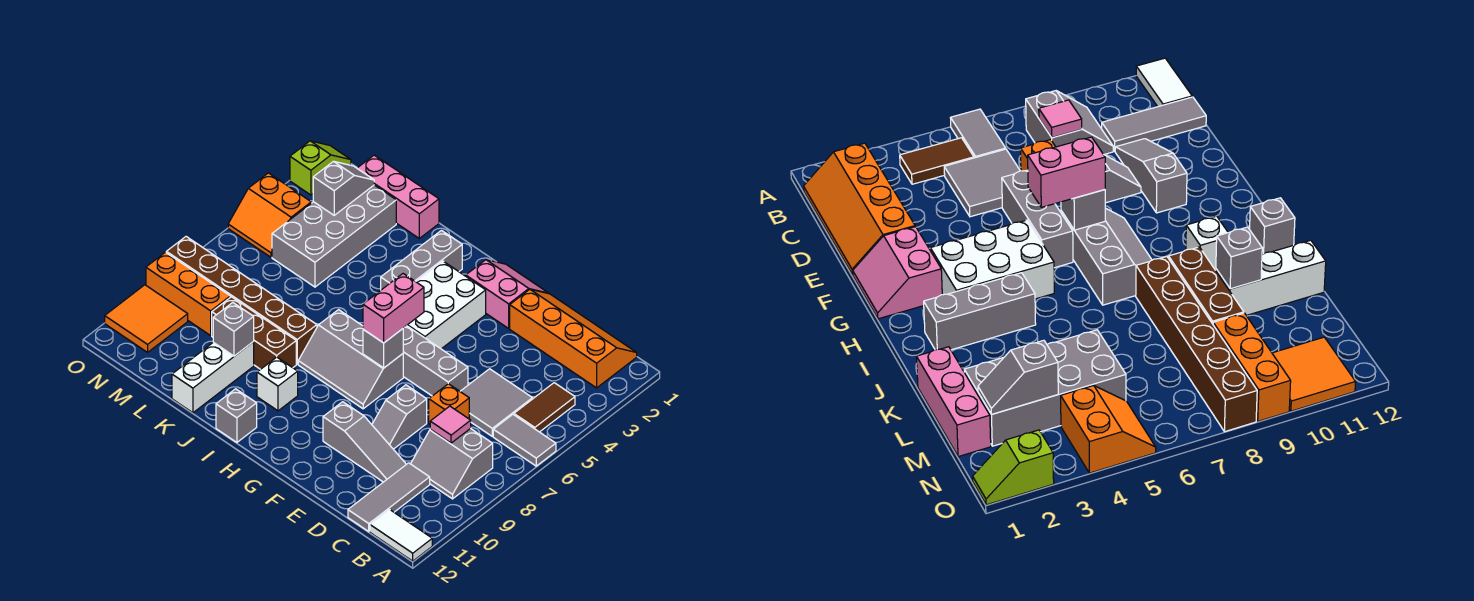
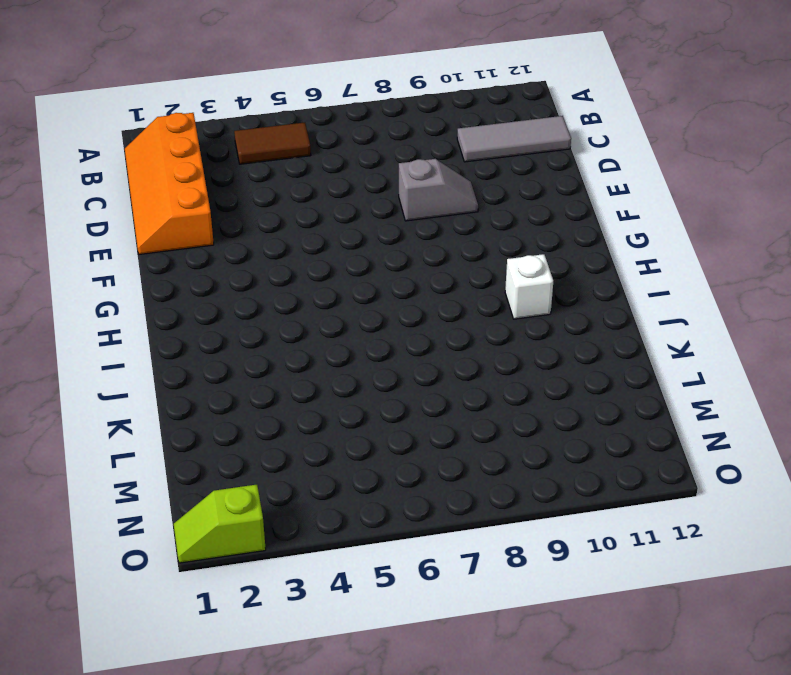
none -> grey 1x2 tile [493,415,556,466]
none -> white 1x2 tile [370,510,432,561]
none -> grey 2x2 slope [411,428,493,499]
none -> grey 2x2 tile [460,369,532,436]

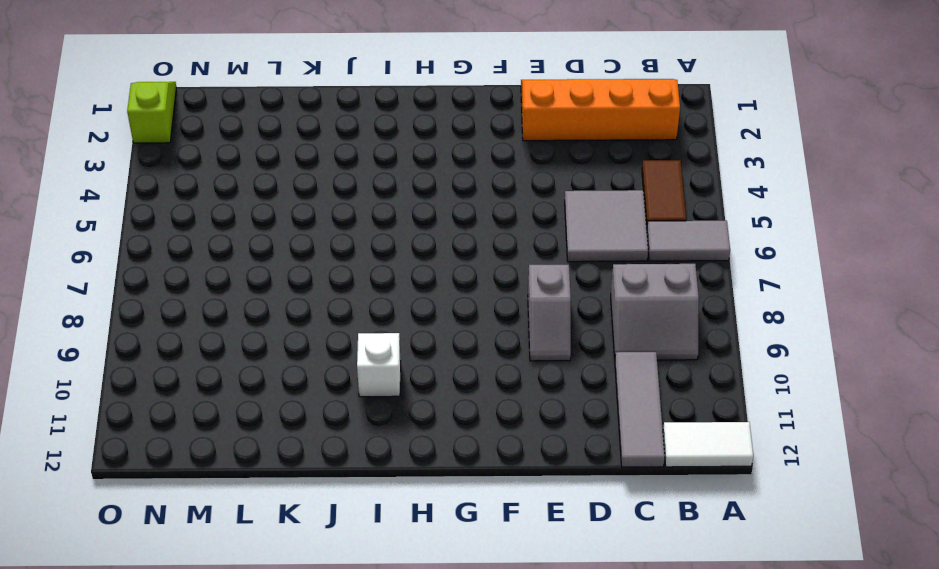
none -> orange 1x1 brick [429,384,469,424]
none -> grey 1x3 slope [323,402,406,482]
none -> grey 1x3 brick [403,326,468,396]
none -> pink 2x2 slope [466,260,549,328]

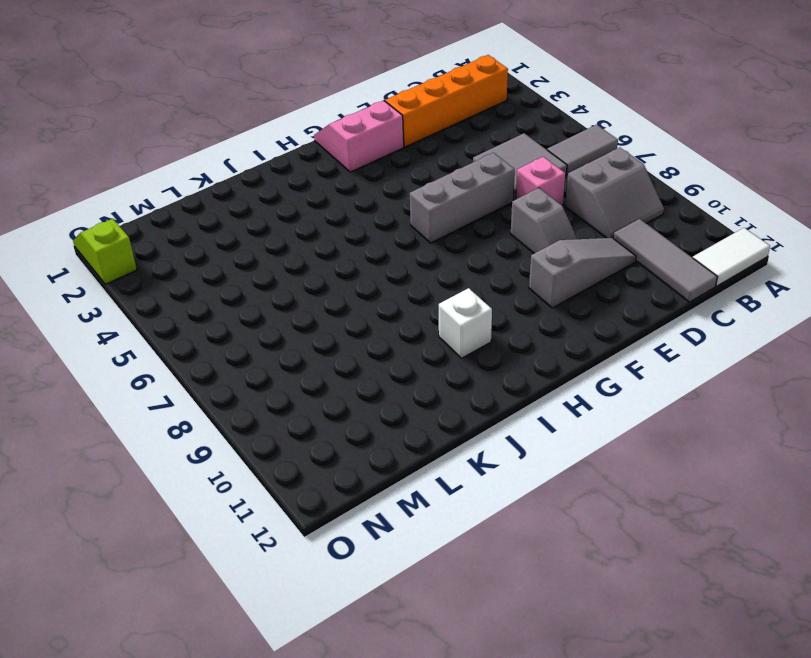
pink 1x1 brick [516,157,565,206] -> orange 1x1 brick [429,384,469,424]
none -> brown 1x2 tile [514,383,575,432]
none -> white 2x3 brick [407,261,486,349]
none -> grey 2x3 slope [298,310,403,409]
none -> grey 1x3 brick [381,230,462,290]

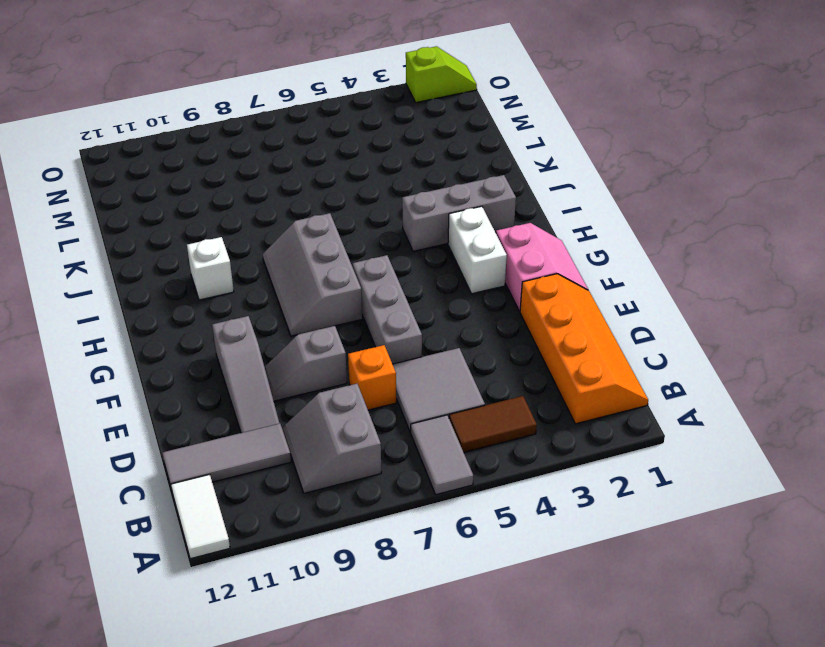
white 1x2 brick [448,206,507,294] -> white 2x3 brick [407,261,486,349]
none -> grey 1x1 brick [216,389,257,442]
none -> brown 1x6 brick [166,237,317,364]
none -> brown 1x3 brick [212,297,296,369]
none -> pink 1x3 brick [357,155,439,238]

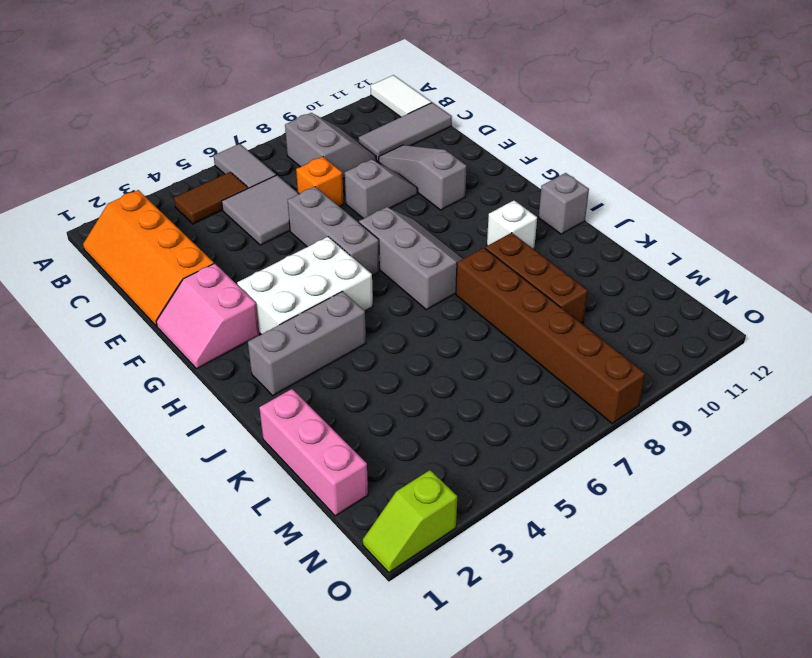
none -> white 1x3 brick [172,342,254,413]
none -> grey 2x4 brick [272,185,396,287]
none -> orange 1x3 brick [146,252,230,335]
none -> orange 2x2 slope [228,173,311,257]

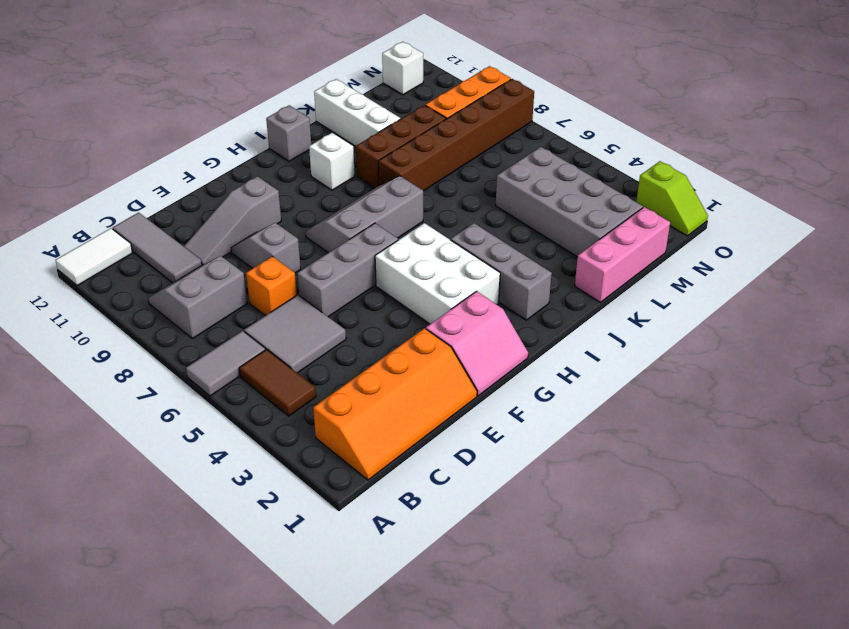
white 1x1 brick [382,42,423,95] -> none
none -> orange 2x2 slope [228,173,311,257]
none -> orange 2x2 tile [105,285,188,352]
none -> pink 1x1 tile [430,406,471,443]
none -> grey 1x1 brick [363,329,403,368]

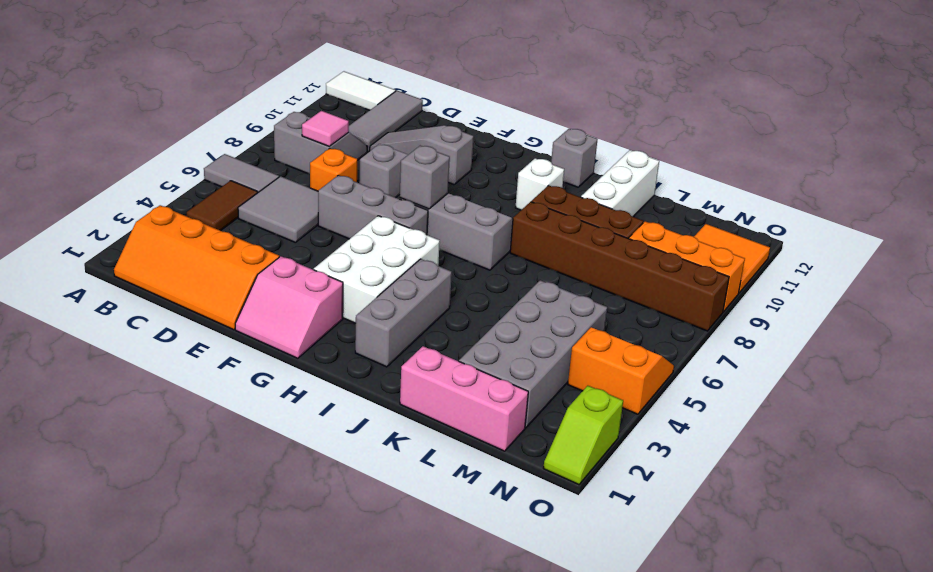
none -> grey 1x1 brick [213,303,254,356]
none -> grey 1x2 slope [313,161,374,215]
none -> pink 1x2 brick [363,274,424,343]

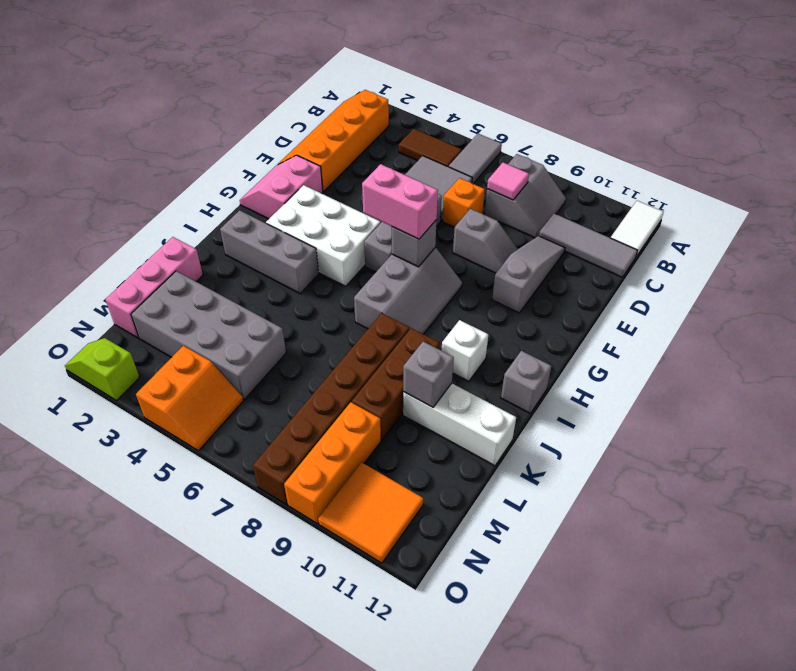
none -> grey 1x2 slope [313,161,374,215]

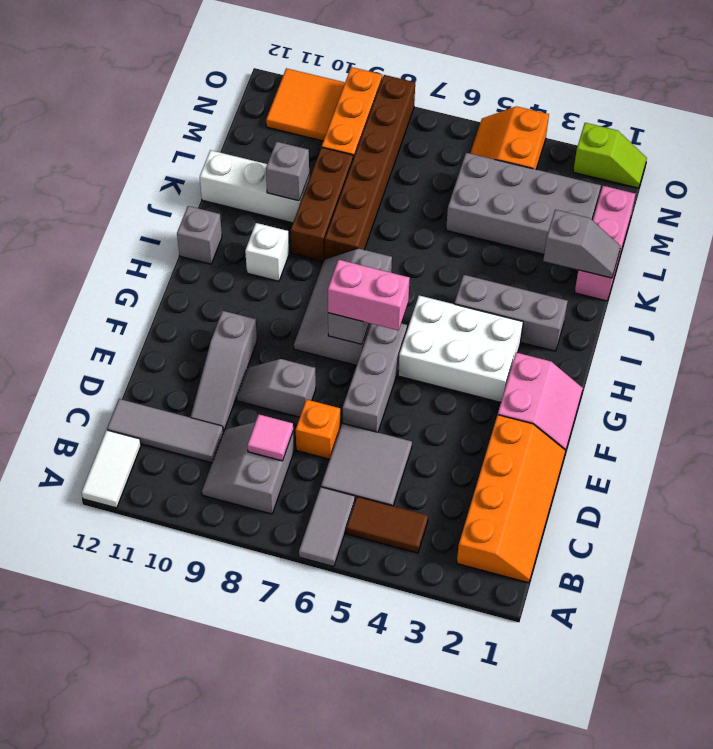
grey 1x2 slope [543,210,621,278] -> grey 1x2 slope moved to [313,161,374,215]

